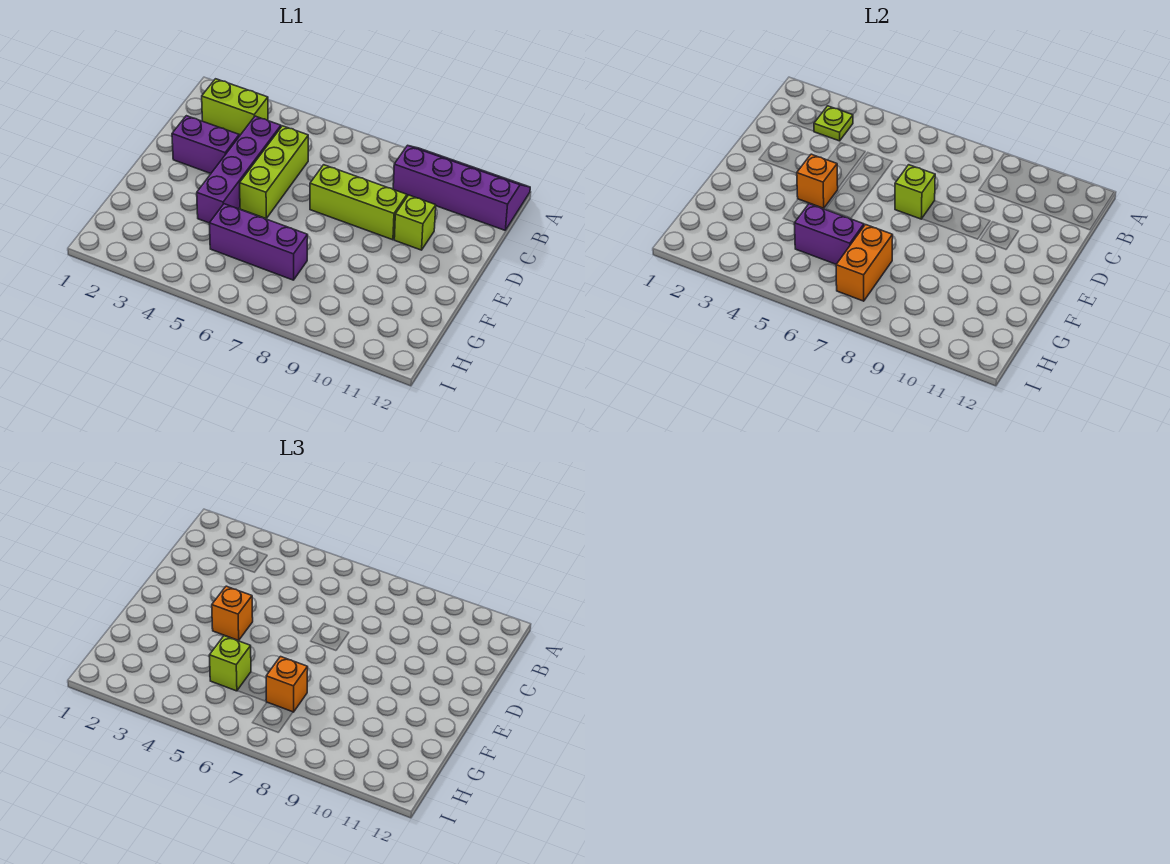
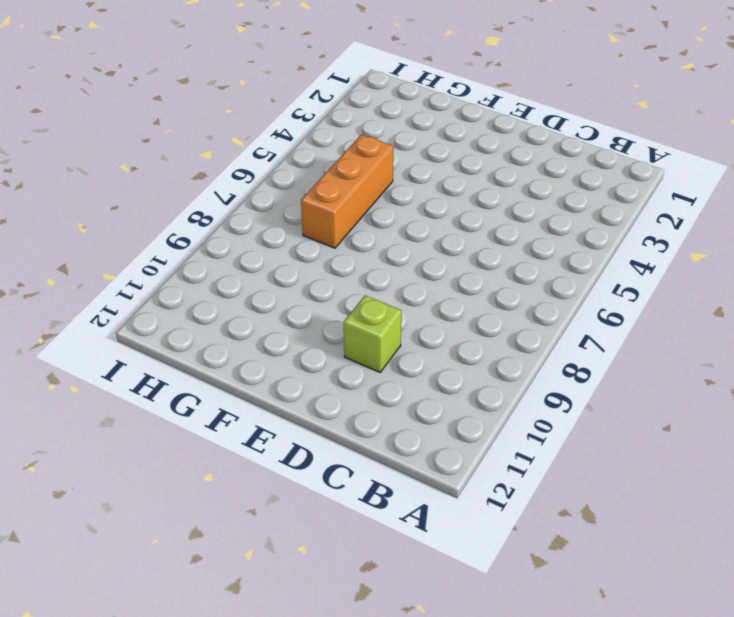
orange 1x3 brick [301,134,393,248] -> purple 1x3 brick [209,204,308,280]
none -> purple 2x4 slope [393,145,530,230]
none -> lime 1x2 brick [202,79,268,136]
none -> purple 1x4 brick [197,116,281,223]

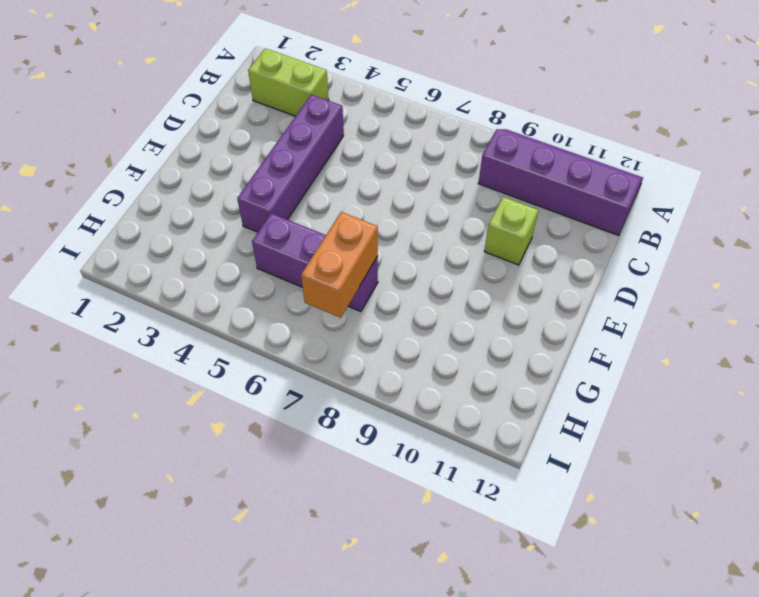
none -> lime 1x3 brick [240,126,308,218]
none -> purple 1x2 brick [172,116,239,173]
none -> lime 1x3 brick [310,165,407,240]

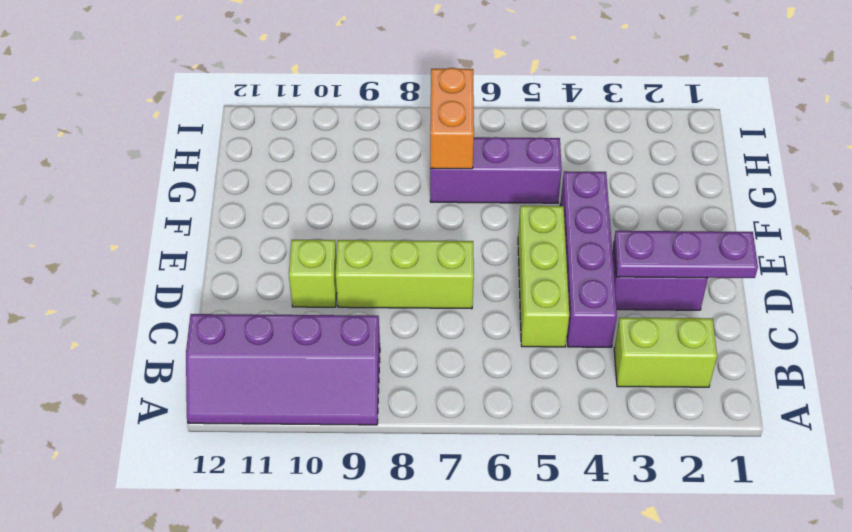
purple 1x3 plate [614,231,758,278] -> none
none -> lime 1x1 plate [814,106,853,141]
none -> lime 1x1 brick [895,165,935,219]
none -> orange 1x1 brick [797,154,838,208]

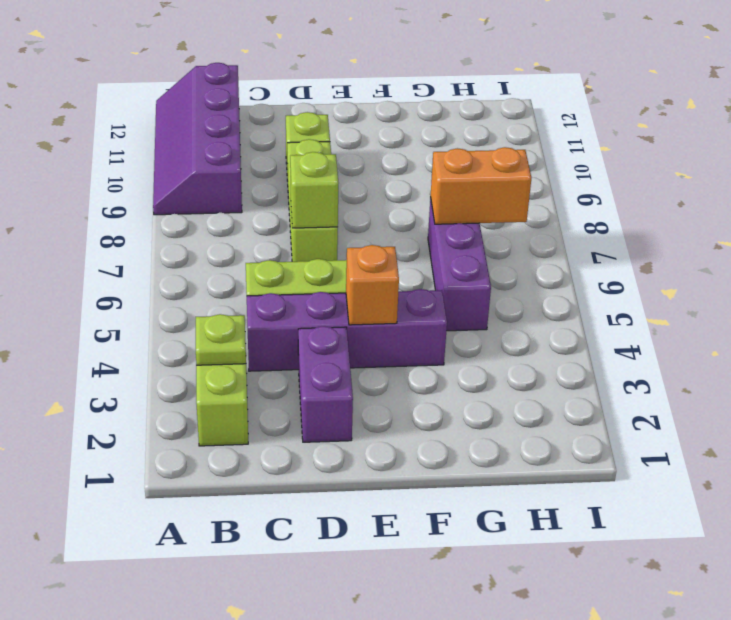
none -> purple 1x2 brick [794,204,864,264]
none -> orange 1x1 brick [212,586,253,640]
none -> lime 1x1 brick [209,636,251,691]

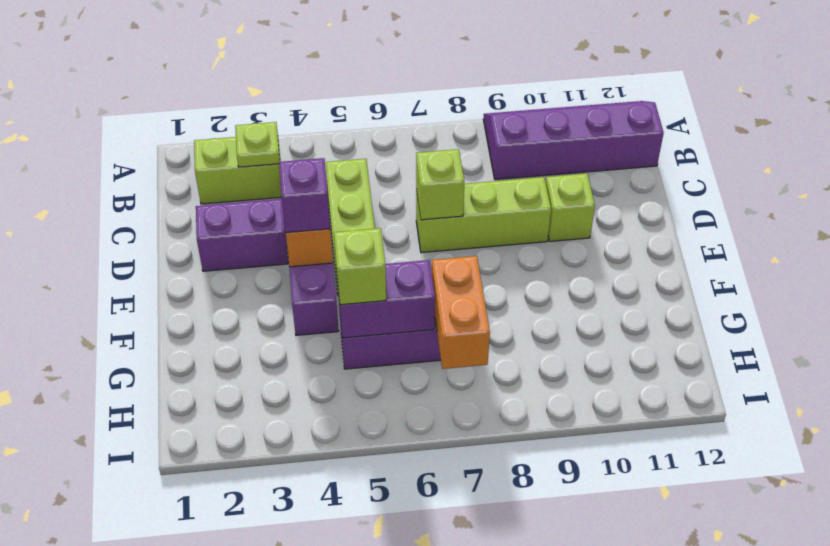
purple 1x1 brick [279,158,330,233] -> orange 1x1 brick [212,586,253,640]
none -> orange 1x1 brick [266,657,308,712]

